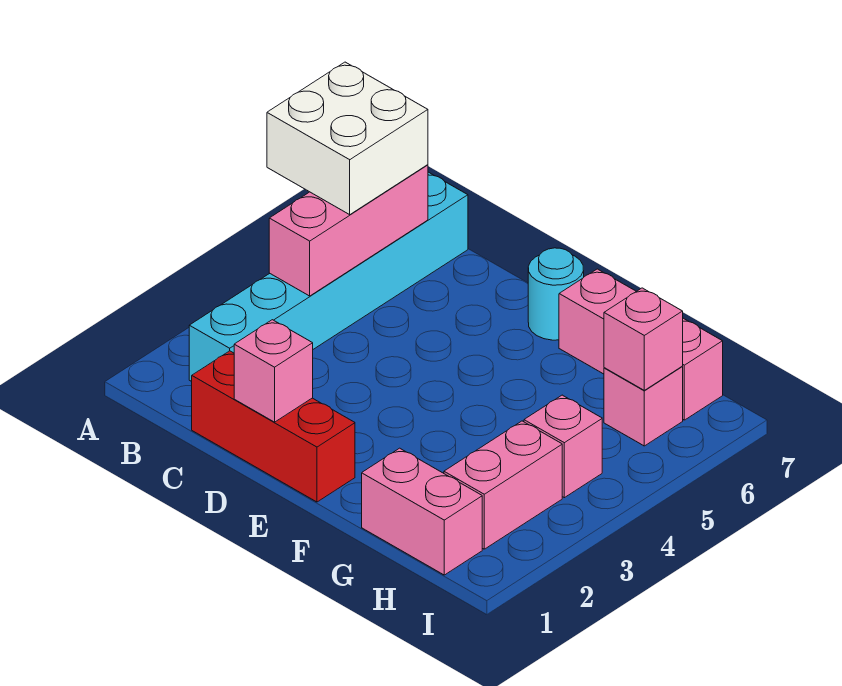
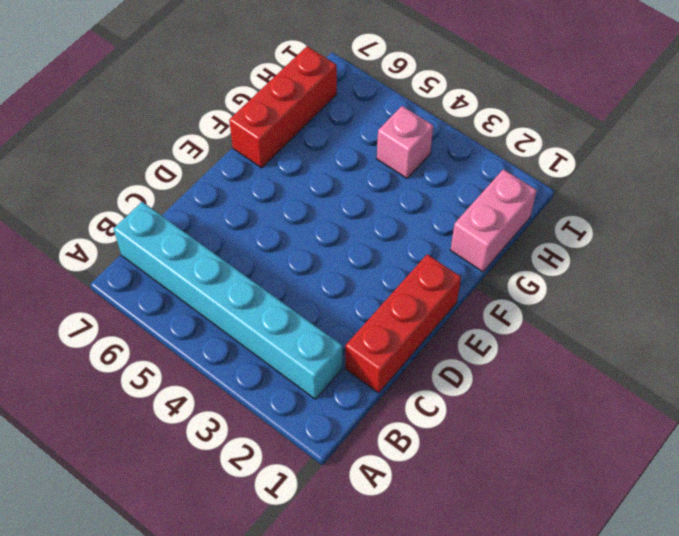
red 1x3 brick [229,46,337,168] -> pink 1x3 brick [559,269,723,420]
none -> cyan 1x1 round brick [528,248,584,340]
none -> pink 1x2 brick [444,421,562,549]
none -> pink 1x1 brick [604,367,683,446]

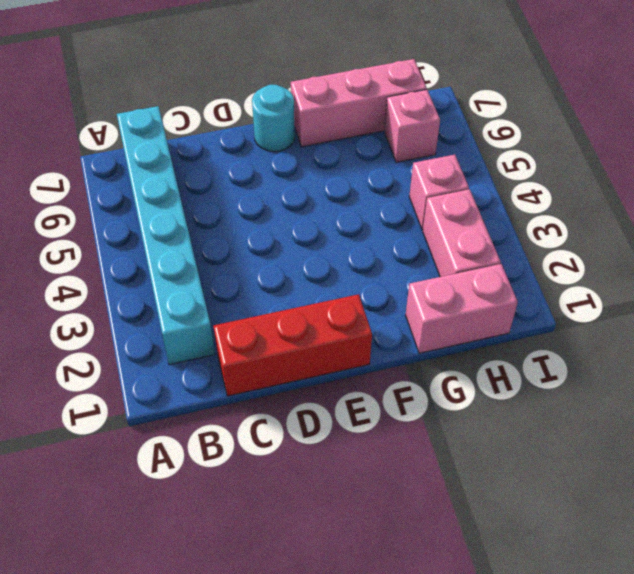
none -> pink 1x3 brick [269,165,428,296]
none -> pink 1x1 brick [234,320,313,422]
none -> pink 1x1 brick [604,288,683,390]

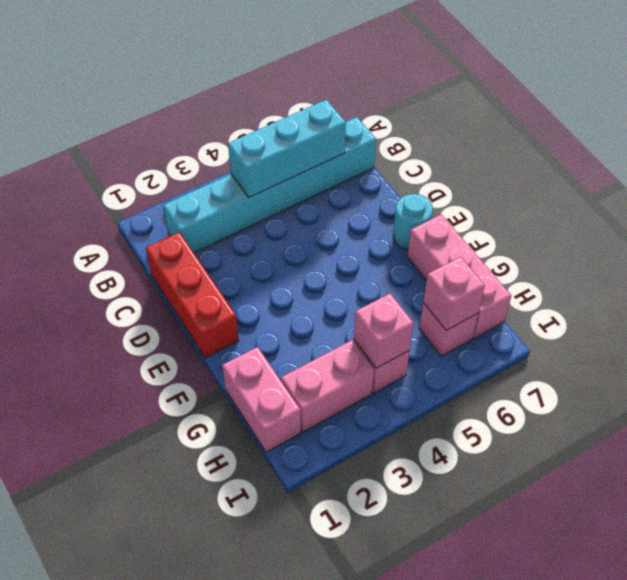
cyan 1x3 brick [228,100,346,197] -> pink 1x3 brick [269,165,428,296]
pink 1x1 brick [354,293,414,368] -> pink 1x1 brick moved to [234,320,313,422]
none -> white 2x2 brick [267,62,428,215]

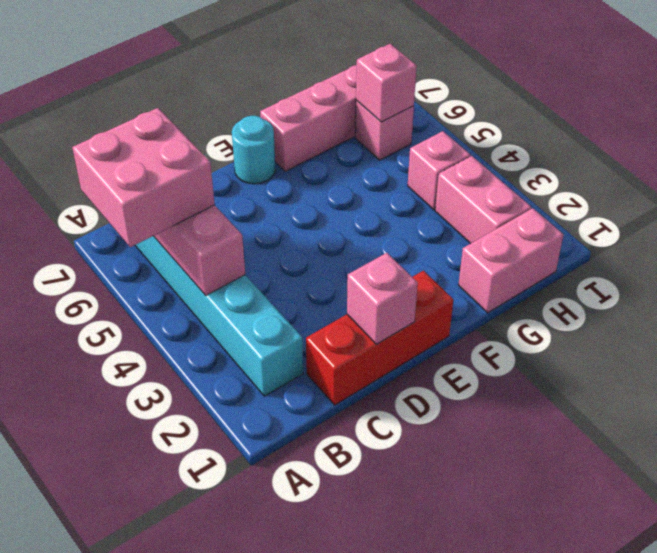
pink 2x2 brick [72,108,215,247] -> white 2x2 brick [267,62,428,215]

